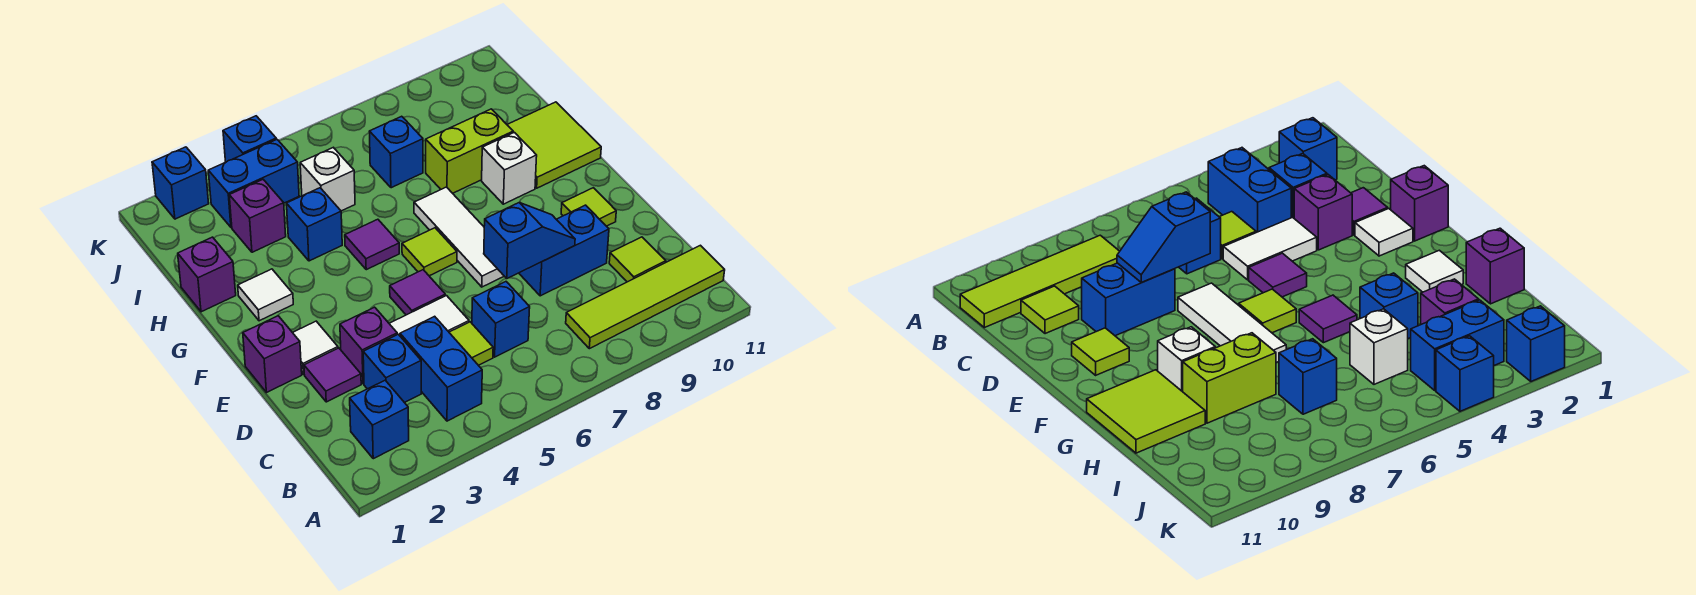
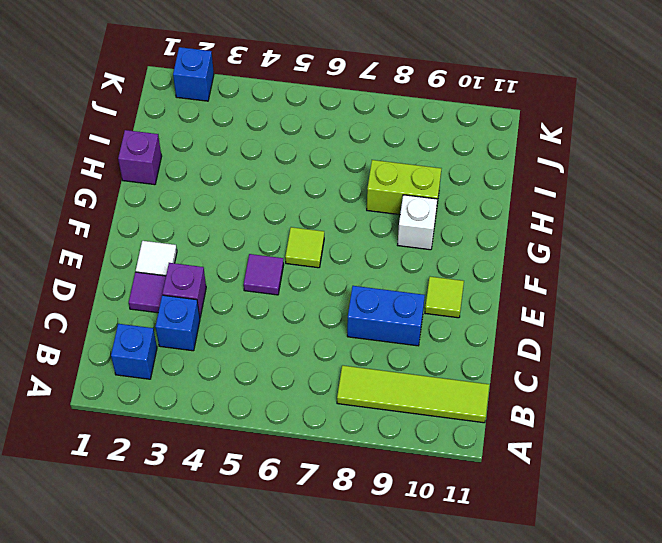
none -> blue 1x2 brick [400,316,482,421]
none -> lime 1x1 tile [449,322,493,365]
none -> blue 1x1 brick [472,282,530,357]
none -> lime 1x1 tile [609,237,666,282]

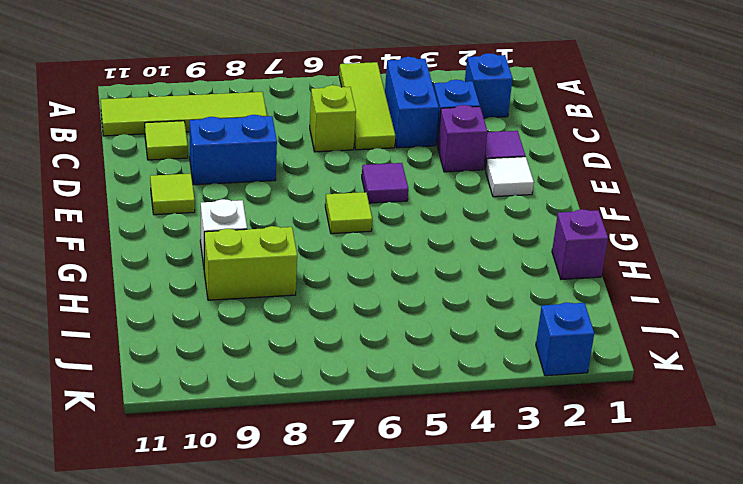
lime 1x3 tile [339,62,395,150] -> lime 1x1 tile [449,322,493,365]
lime 1x1 brick [310,85,356,152] -> blue 1x1 brick [472,282,530,357]
none -> white 1x2 tile [389,296,469,336]
none -> purple 1x1 brick [243,316,302,393]
none -> white 1x3 tile [414,187,504,287]
none -> white 1x1 tile [238,269,293,321]

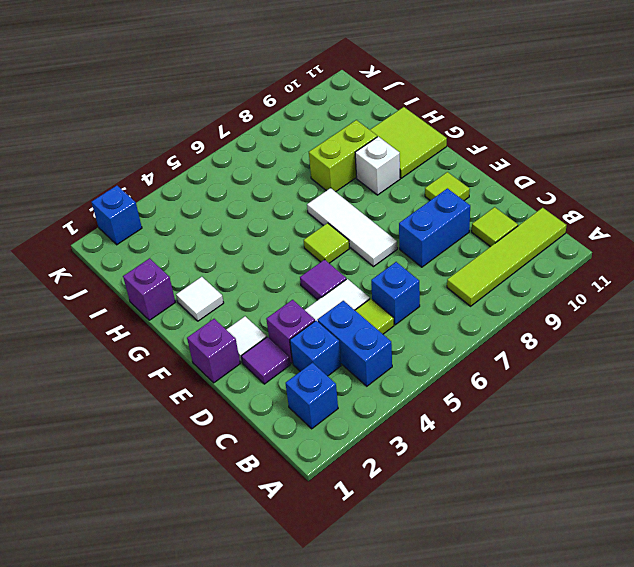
none -> purple 1x1 tile [345,219,399,270]
none -> blue 1x1 brick [287,188,342,261]
none -> purple 1x1 brick [229,180,286,252]
none -> white 1x1 brick [300,148,355,211]

